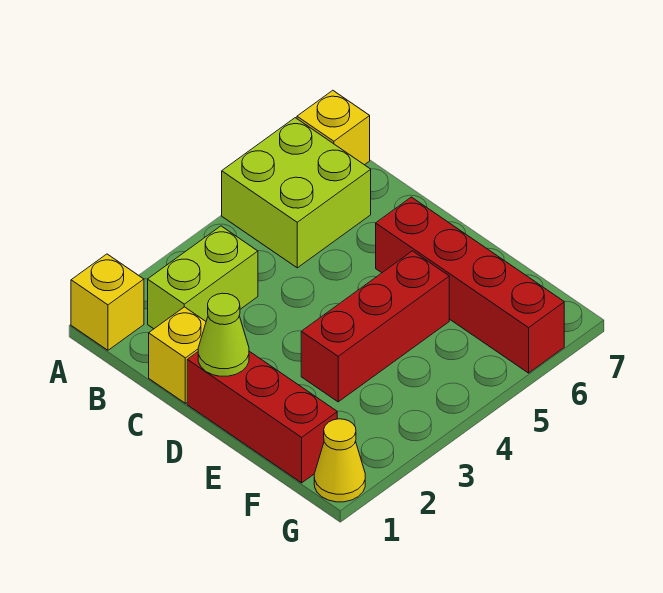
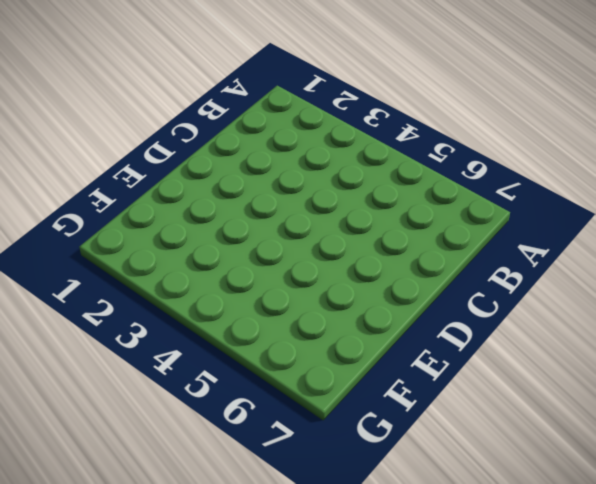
none -> yellow 1x1 brick [71,254,144,350]
none -> lime 2x2 brick [222,118,371,268]

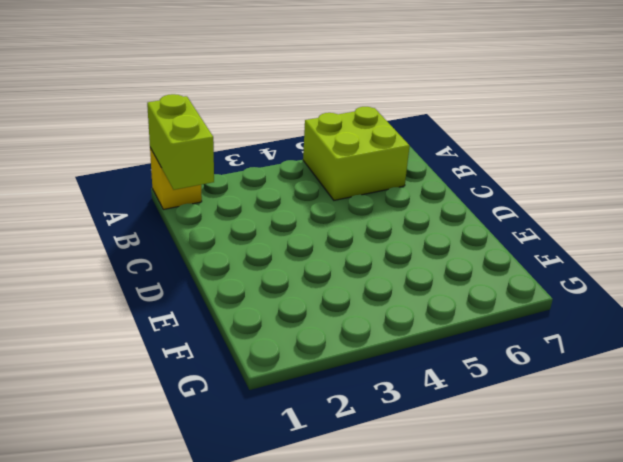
lime 1x2 brick [147,94,214,190] -> lime 1x2 brick turned to [148,226,258,329]
none -> yellow 1x1 brick [297,90,370,165]
none -> yellow 1x1 brick [149,307,206,403]

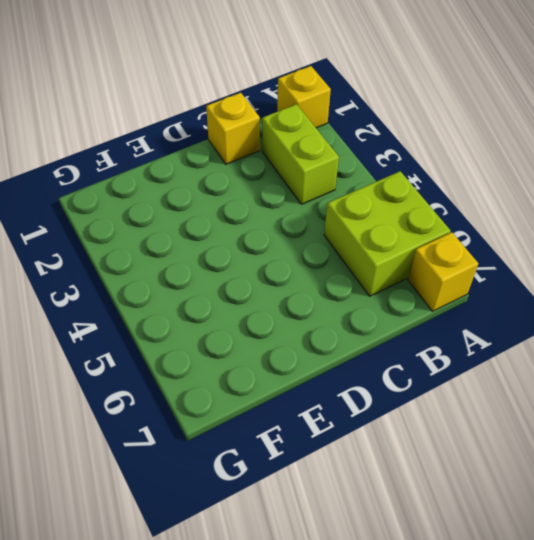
none -> red 1x3 brick [187,351,337,483]
none -> red 1x4 brick [376,197,564,373]

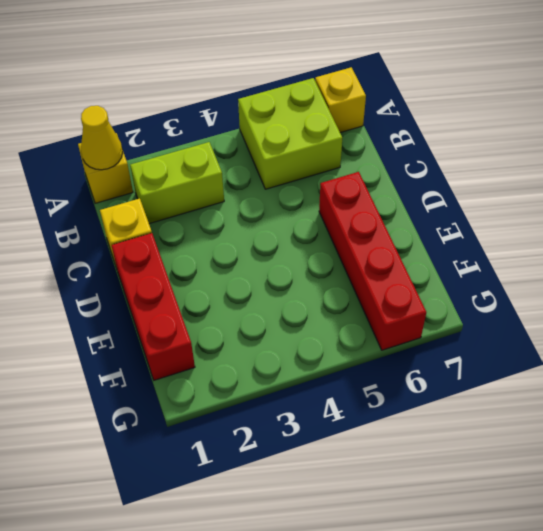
yellow 1x1 cone [81,106,123,170] -> yellow 1x1 cone moved to [314,419,365,502]
none -> red 1x3 brick [301,251,449,402]
none -> lime 1x1 cone [198,293,249,376]

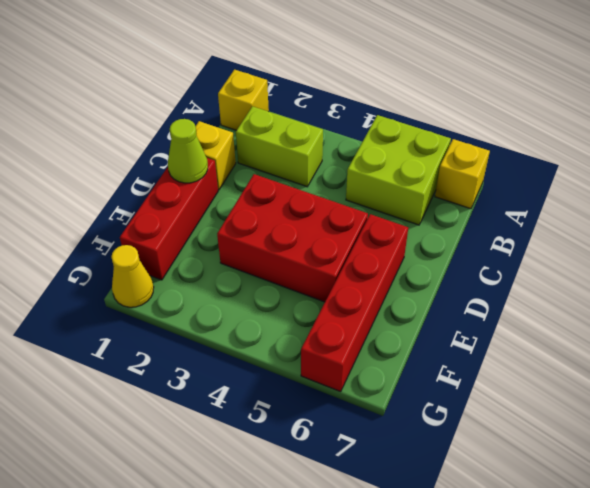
red 2x3 brick [217,174,368,302] -> red 1x3 brick [301,251,449,402]

